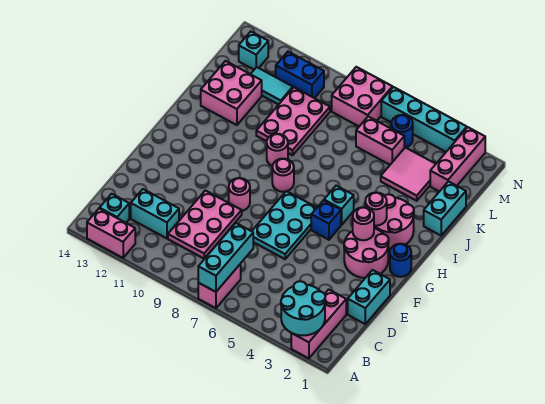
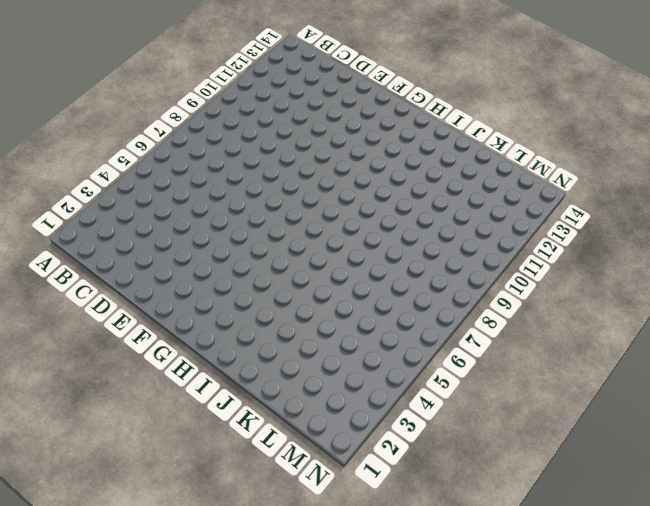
none -> pink 1x3 brick [291,289,346,358]
none -> pink 1x2 brick [198,264,241,308]
none -> pink 1x2 brick [87,208,135,258]
none -> cyan 1x1 brick [100,194,129,223]

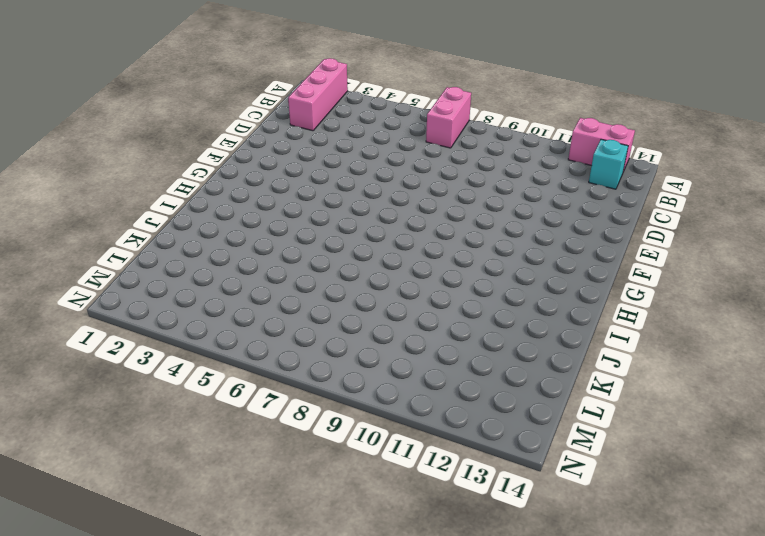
none -> pink 2x3 plate [168,190,242,258]
none -> cyan 1x2 brick [131,189,179,238]
none -> cyan 1x2 brick [348,270,390,324]
none -> cyan 2x3 plate [252,191,317,259]

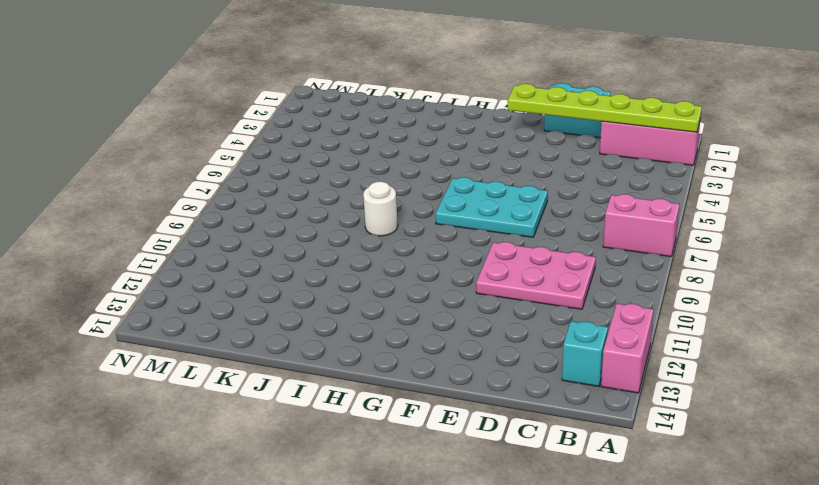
lime 1x6 plate [508,84,702,132] -> cyan 2x2 round brick [281,281,325,335]
white 1x1 round brick [363,182,398,236] -> none
none -> cyan 1x2 brick [131,189,179,238]
none -> pink 2x2 round brick [344,228,389,278]
none -> pink 1x1 round brick [229,178,250,211]
none -> blue 1x1 round brick [390,244,411,277]

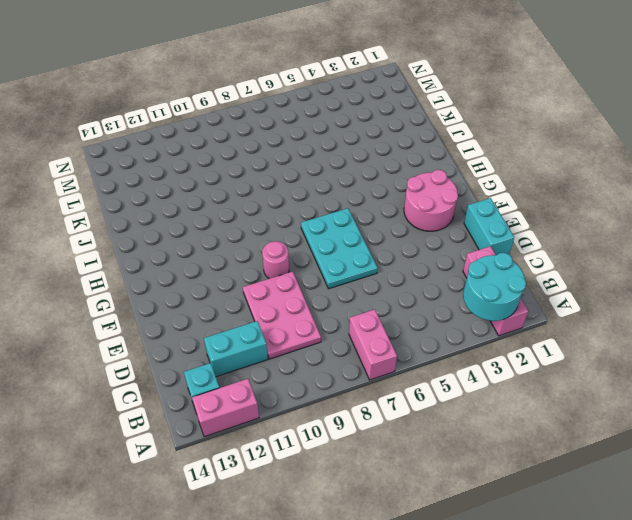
none -> blue 1x1 round brick [390,244,411,277]
none -> blue 1x1 brick [311,200,341,240]
none -> pink 2x2 round brick [374,194,414,248]
none -> cyan 1x1 brick [324,186,354,225]

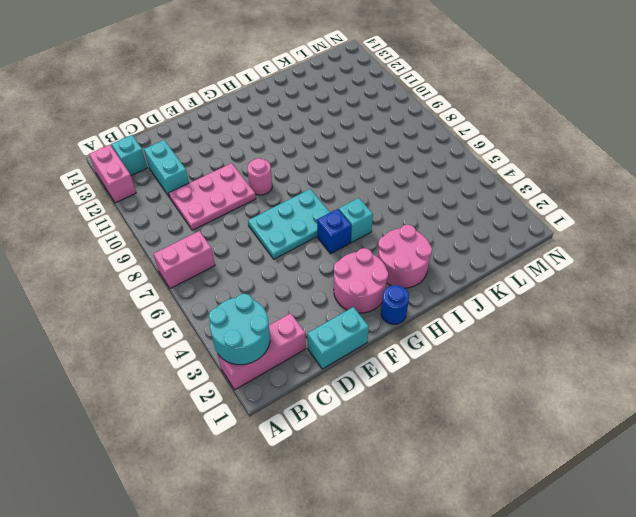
none -> pink 1x1 round brick [272,159,294,192]
none -> pink 1x1 round brick [267,134,288,166]
none -> cyan 1x2 brick [424,181,466,235]
none -> pink 2x3 plate [256,87,330,155]

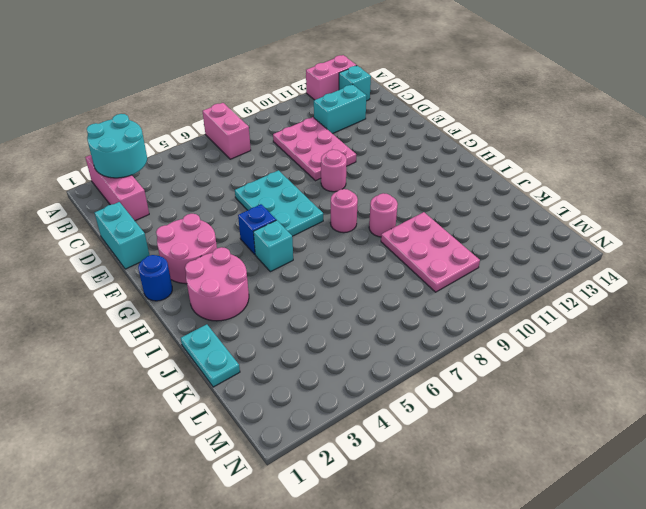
cyan 1x2 plate [181,324,240,387] -> cyan 1x2 brick [424,181,466,235]
none -> pink 2x2 brick [201,61,262,125]
none -> pink 2x2 tile [381,147,436,201]
none -> pink 1x3 brick [430,127,485,192]
none -> pink 1x2 brick [356,117,404,165]

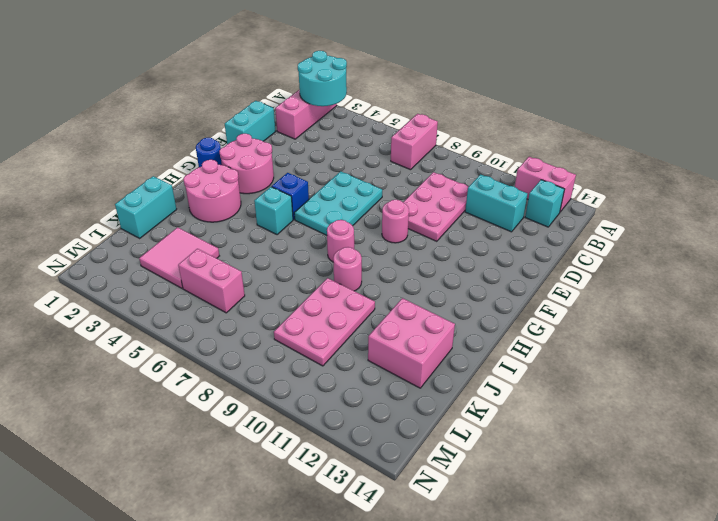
none -> pink 1x3 brick [430,127,485,192]
none -> cyan 1x2 tile [251,67,293,105]
none -> blue 1x1 round brick [391,115,413,148]
none -> pink 2x2 brick [332,67,392,126]

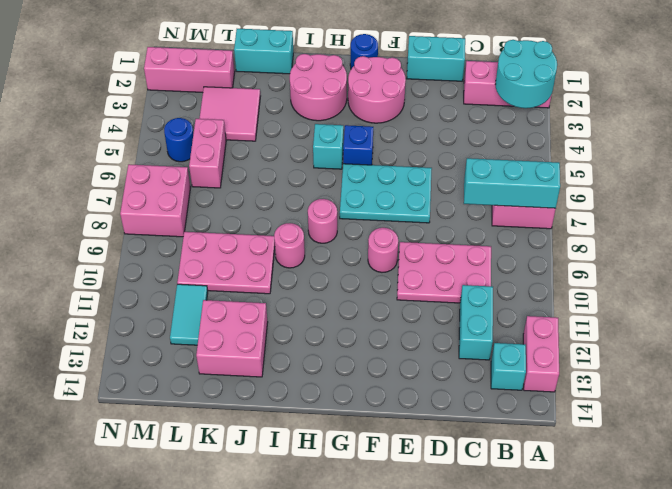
none -> blue 1x2 brick [276,52,324,98]
none -> cyan 1x1 brick [239,32,268,70]
none -> cyan 1x4 brick [381,87,467,152]
none -> pink 1x1 round brick [353,207,374,240]

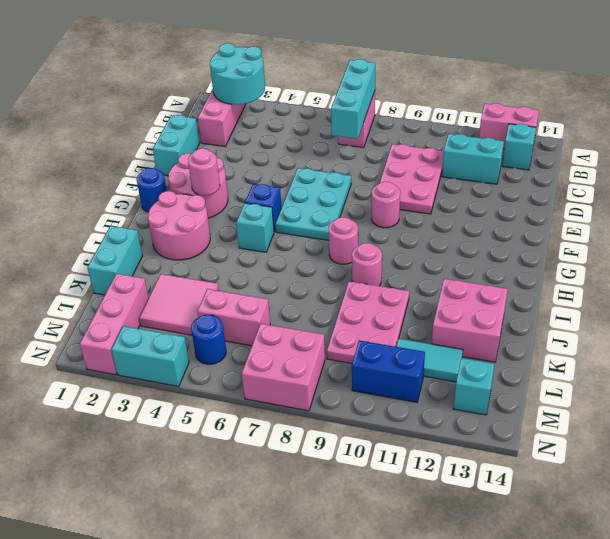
cyan 1x2 brick [111,326,189,386] -> cyan 1x4 brick [381,87,467,152]
none -> pink 1x1 round brick [365,192,387,226]

